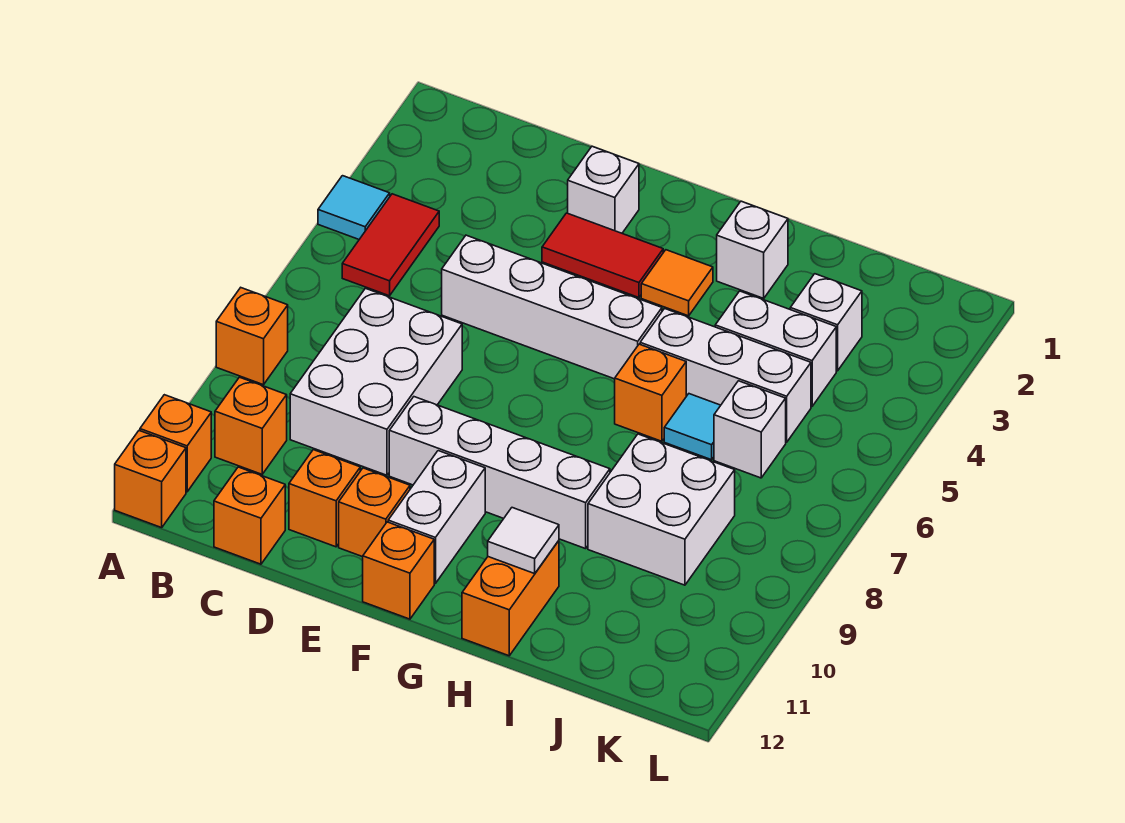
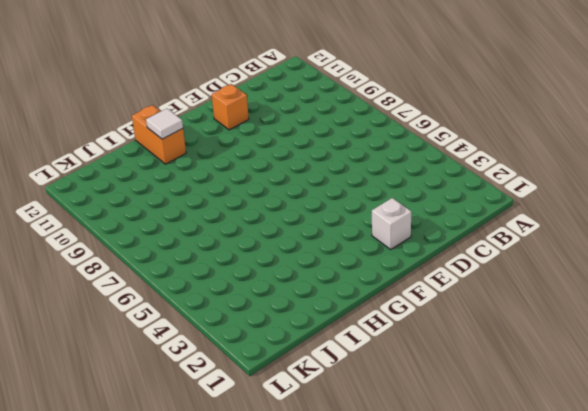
none -> cyan 1x1 tile [318,176,390,239]
none -> orange 1x1 brick [216,288,288,385]
none -> orange 1x1 brick [140,395,211,492]

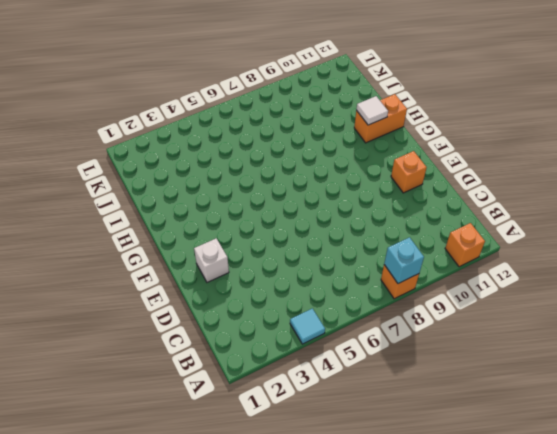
cyan 1x1 brick [384,237,424,283] -> none
none -> orange 1x1 brick [115,431,186,528]
none -> red 1x2 tile [342,194,439,296]
none -> orange 1x1 brick [215,377,287,474]

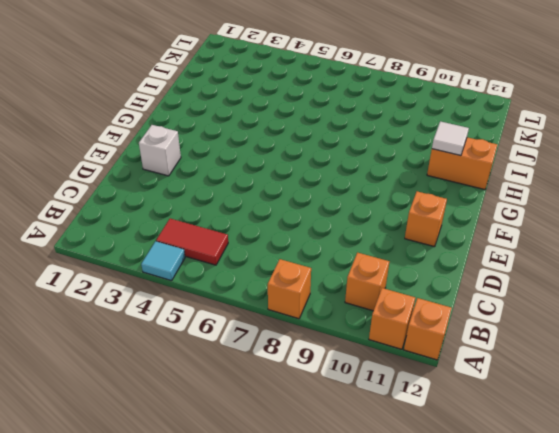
none -> white 2x3 brick [290,288,462,475]
none -> orange 1x1 brick [214,467,285,564]
none -> white 1x4 brick [442,235,662,379]

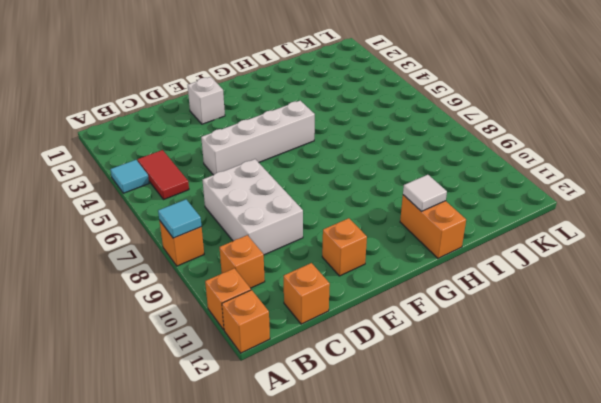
cyan 1x1 tile [158,200,202,238] -> cyan 1x1 tile moved to [664,394,721,460]
none -> orange 1x1 brick [289,450,360,547]
none -> red 1x2 tile [542,213,663,298]
none -> white 1x4 brick [389,397,610,549]

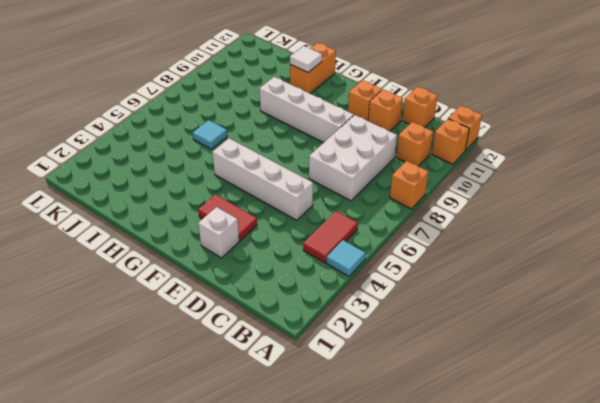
none -> white 1x2 brick [388,451,485,583]
none -> orange 1x1 brick [363,522,434,619]
none -> orange 1x1 tile [641,250,713,316]

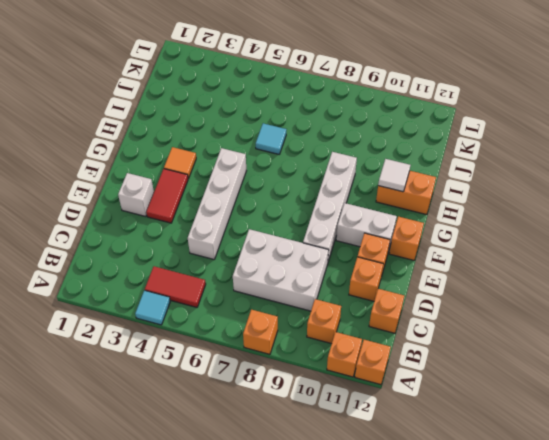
none -> white 1x1 brick [717,201,788,298]
none -> white 1x3 brick [640,309,811,442]
none -> orange 1x1 brick [615,344,686,441]

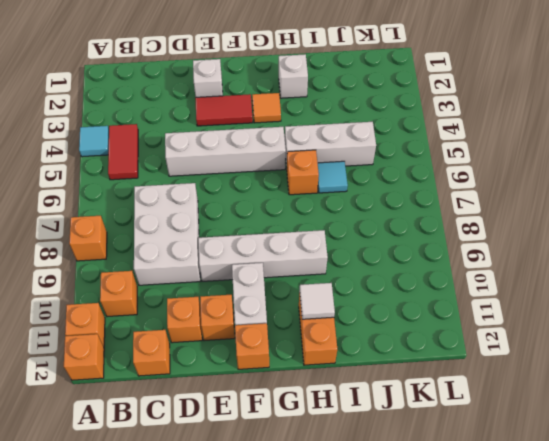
none -> white 1x2 brick [715,291,836,406]
none -> white 2x2 brick [588,434,735,585]
none -> white 1x1 brick [790,274,862,371]

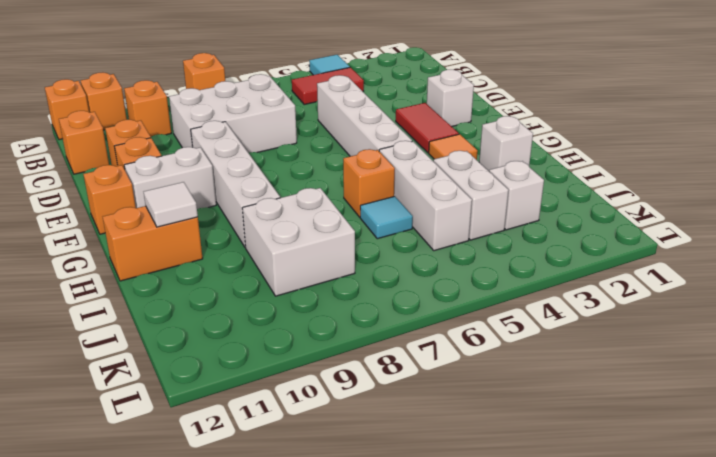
none -> white 1x1 brick [714,381,786,478]

